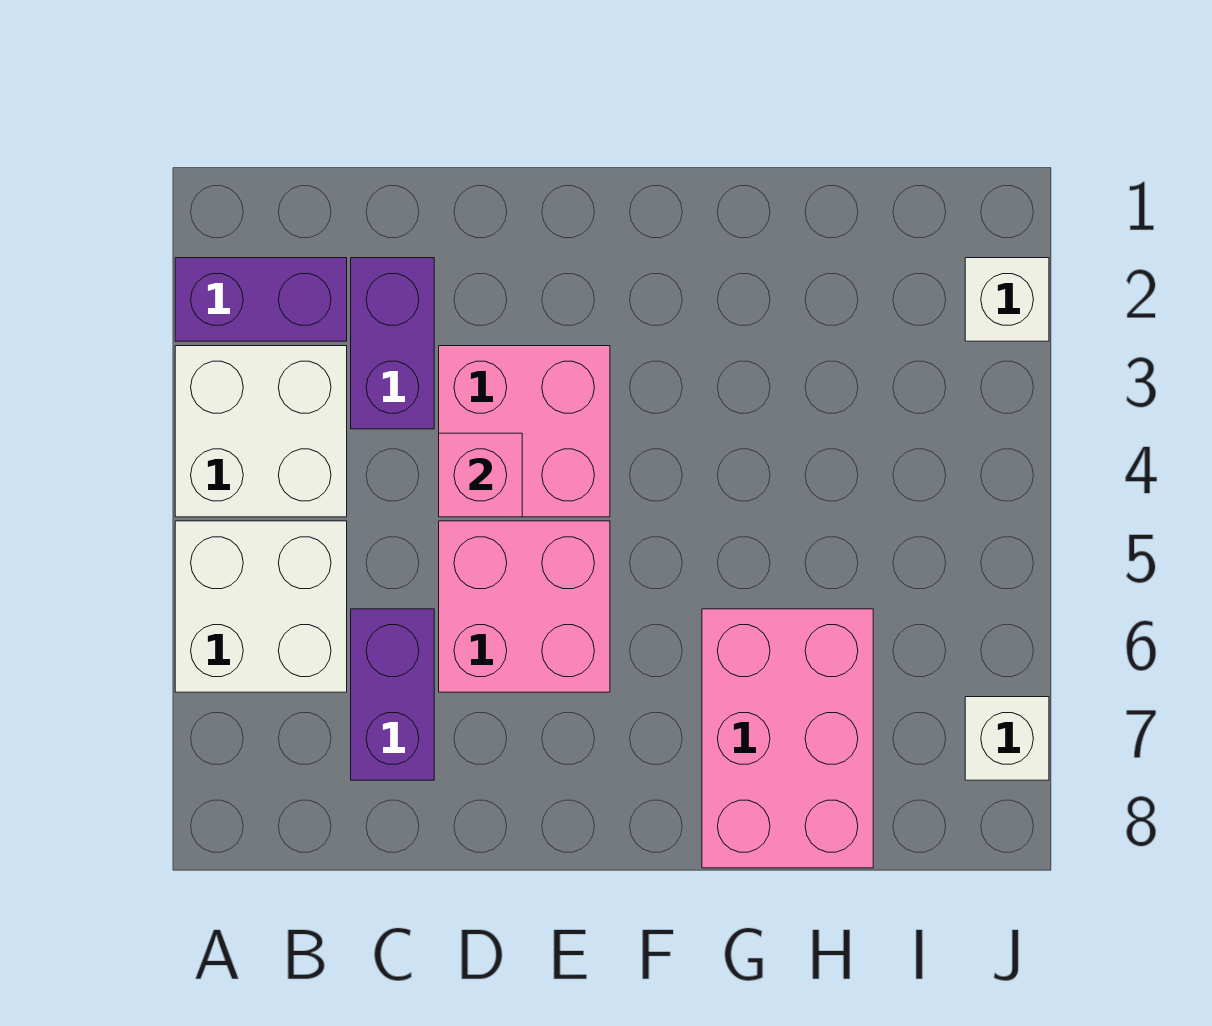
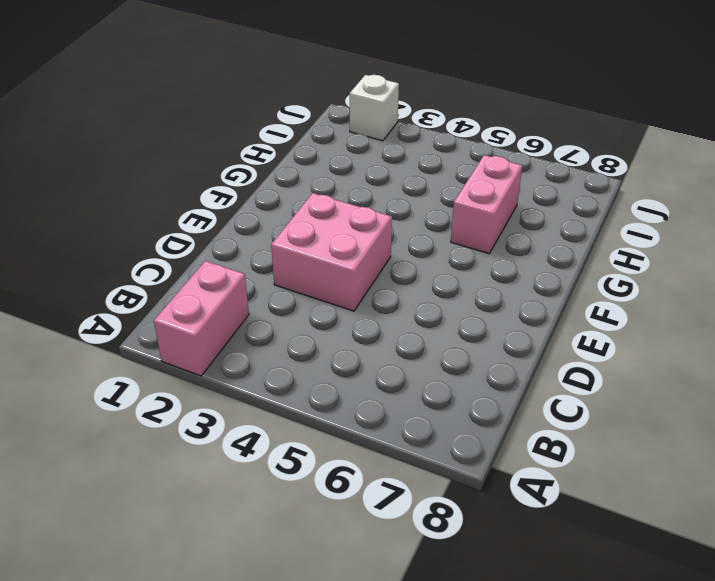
pink 1x2 brick [154,261,249,376] -> purple 1x2 brick [175,258,347,341]
pink 1x2 brick [451,155,522,254] -> pink 2x3 brick [702,609,873,868]
none -> white 2x2 brick [175,346,347,517]
none -> white 2x2 brick [175,521,347,692]

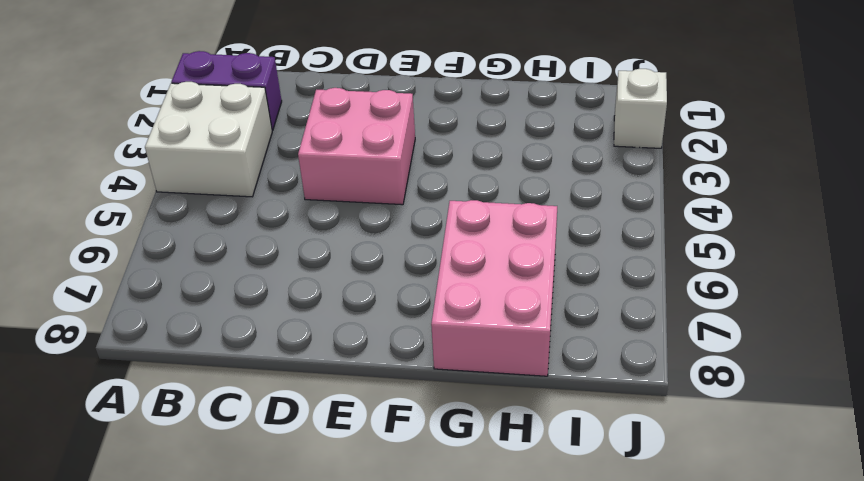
none -> white 2x2 brick [175,521,347,692]
none -> purple 1x2 brick [351,258,434,429]

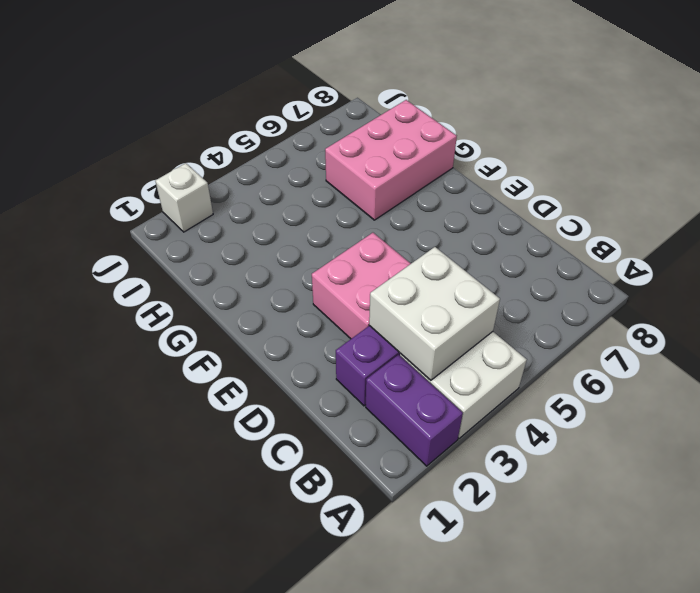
white 2x2 brick [369,247,500,380] -> white 2x2 brick moved to [175,521,347,692]
none -> purple 1x2 brick [351,609,434,780]
none -> pink 2x2 brick [439,521,610,692]

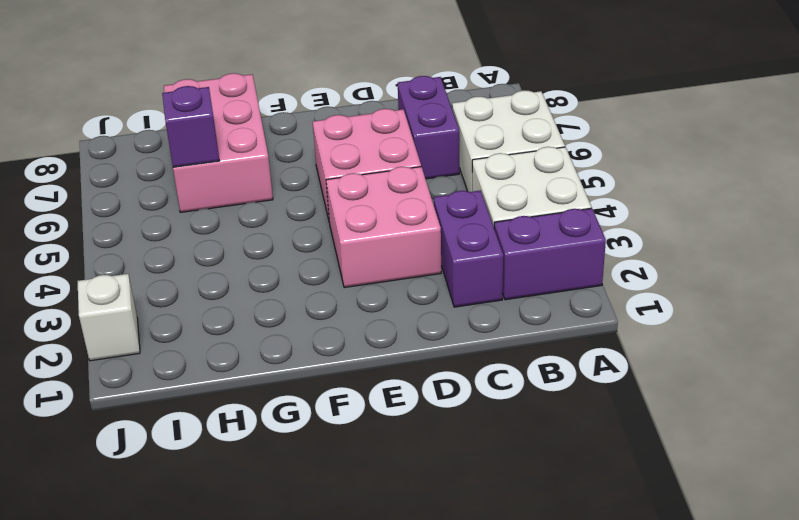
purple 1x1 brick [162,86,219,167] -> none
none -> white 1x1 brick [965,697,1049,780]
none -> pink 1x1 brick [439,433,522,517]

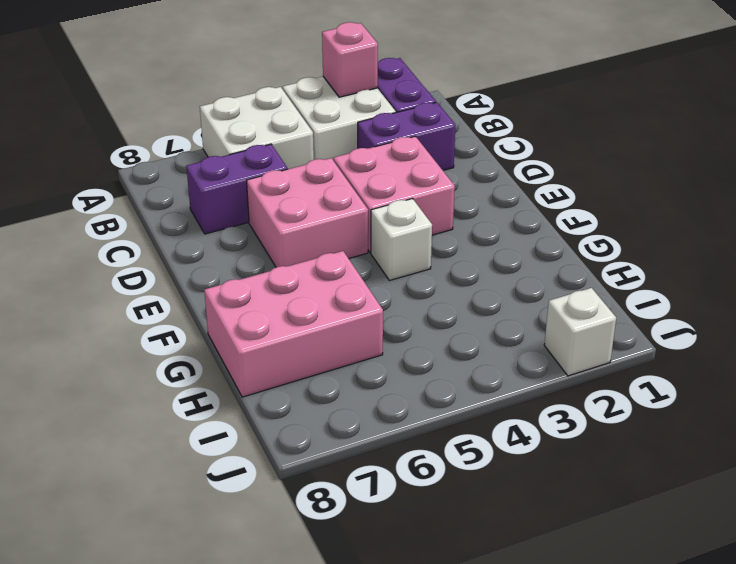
pink 1x1 brick [322,22,378,97] -> pink 1x1 brick moved to [439,433,522,517]
white 1x1 brick [371,199,432,281] -> white 1x1 brick moved to [965,697,1049,780]

